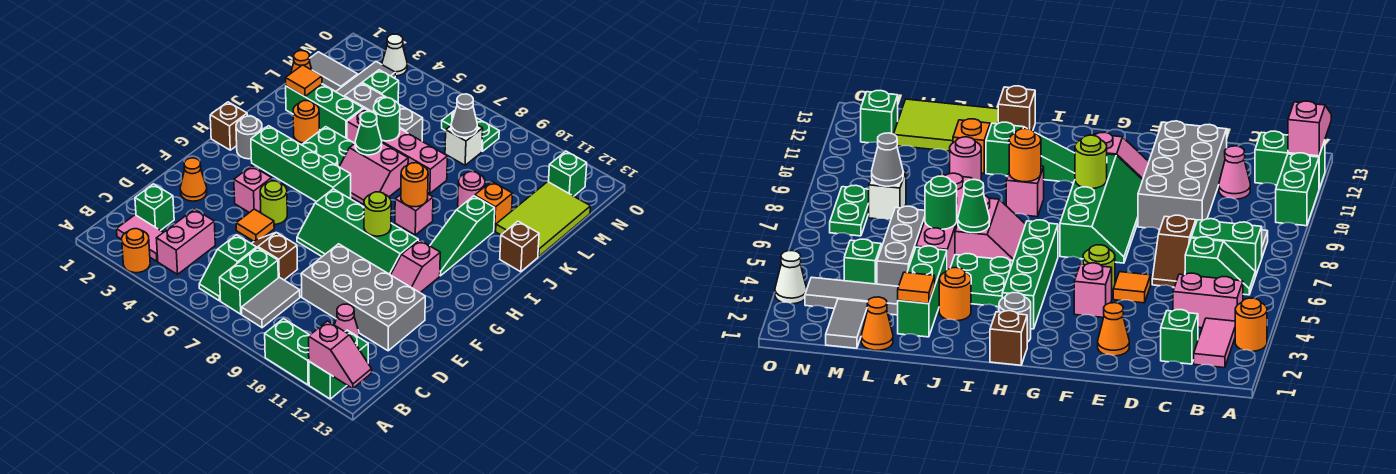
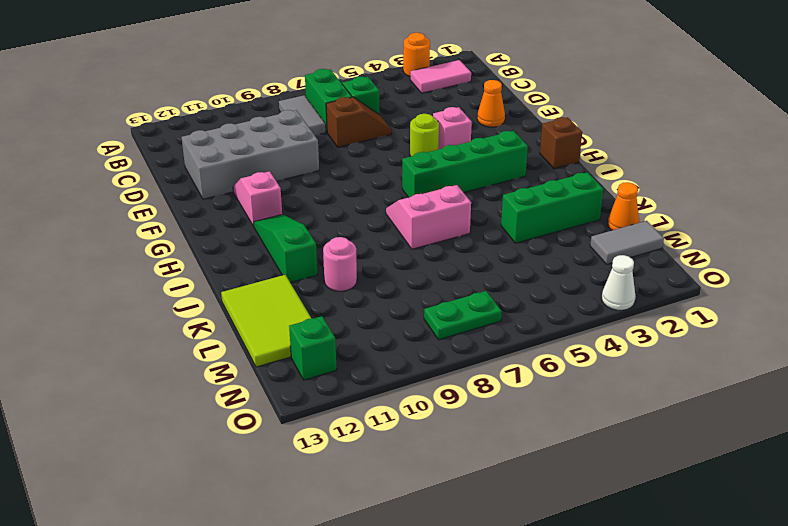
none -> green 1x2 brick [265,319,310,385]
none -> green 1x2 brick [309,330,368,399]
none -> pink 1x2 brick [157,209,215,274]
none -> green 1x1 brick [135,184,174,231]

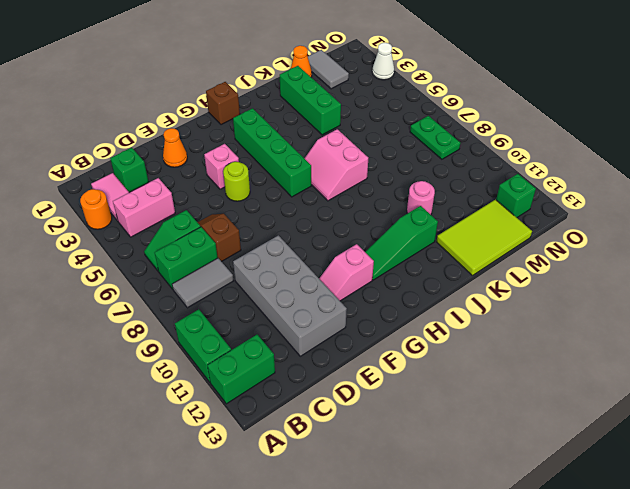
none -> pink 1x1 cone [335,304,359,337]
none -> orange 1x1 tile [236,209,274,241]
none -> green 2x4 slope [297,189,418,275]
none -> grey 1x1 round brick [236,116,262,159]

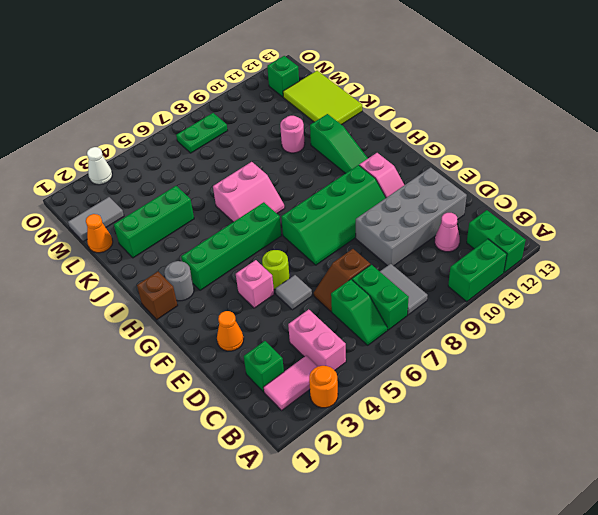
grey 1x1 tile [276,275,312,310] -> orange 1x1 tile [236,209,274,241]
none -> green 2x2 plate [302,127,355,167]
none -> pink 1x1 brick [395,194,433,235]
none -> orange 1x1 round brick [293,101,319,143]
none -> brown 1x1 brick [500,221,539,272]

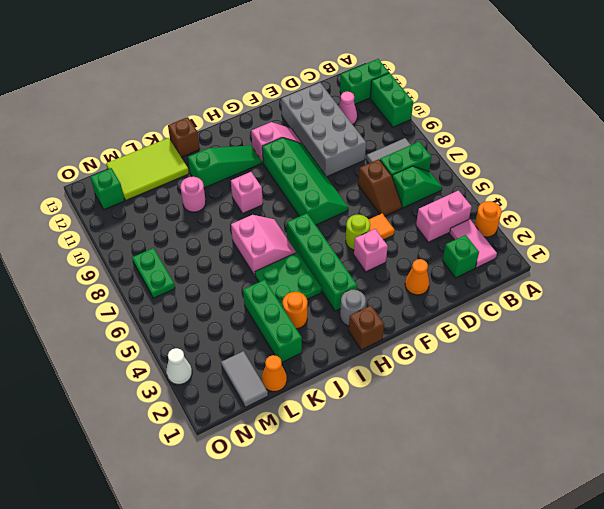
none -> pink 1x4 brick [347,108,447,194]
none -> orange 1x1 brick [475,181,513,231]
none -> grey 1x3 tile [336,61,395,96]
none -> grey 1x3 brick [344,83,423,141]

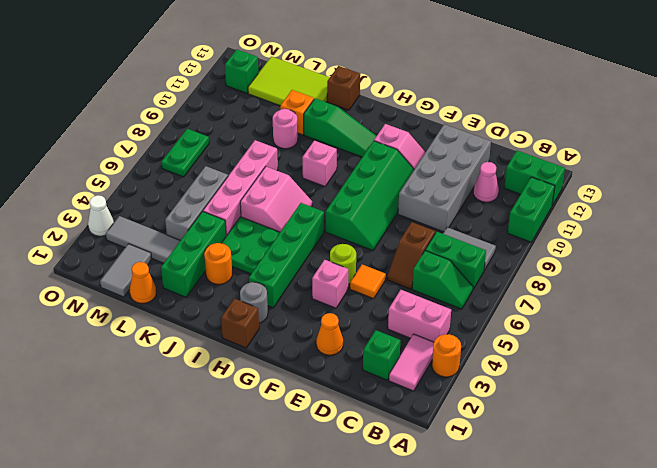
none -> green 1x1 brick [362,70,399,103]
none -> white 1x1 brick [445,125,483,165]
none -> pink 1x2 slope [309,321,372,389]
none -> lime 1x1 round brick [364,192,391,236]

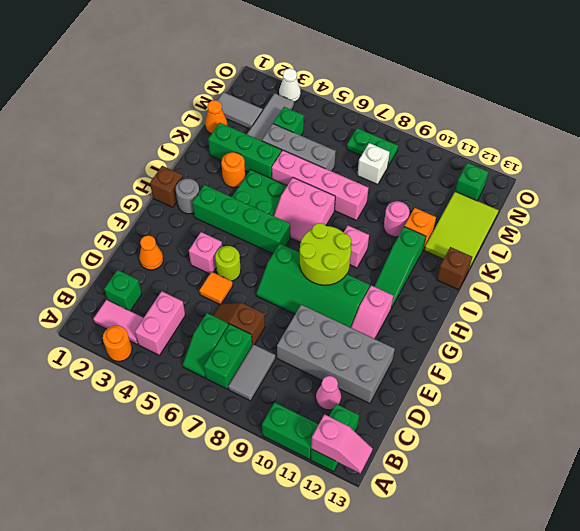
lime 2x2 round brick [300,223,351,285] -> lime 1x1 round brick [364,192,391,236]
none -> orange 1x1 round brick [401,163,428,207]
none -> green 1x1 cone [355,111,382,155]
none -> orange 1x1 tile [285,65,322,97]
none -> green 1x1 round brick [374,98,400,141]

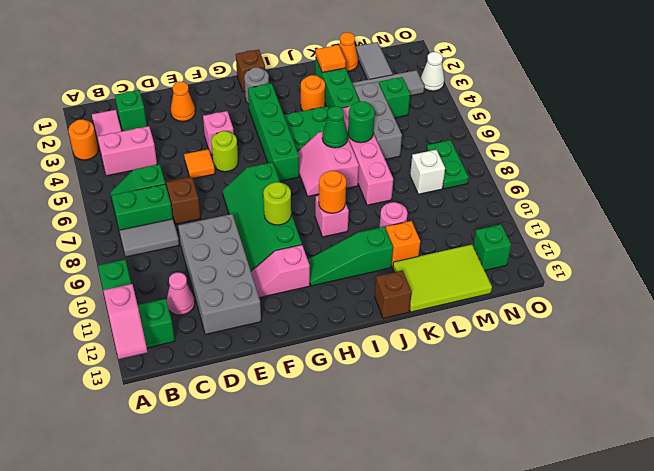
none -> grey 1x1 cone [451,94,477,137]

